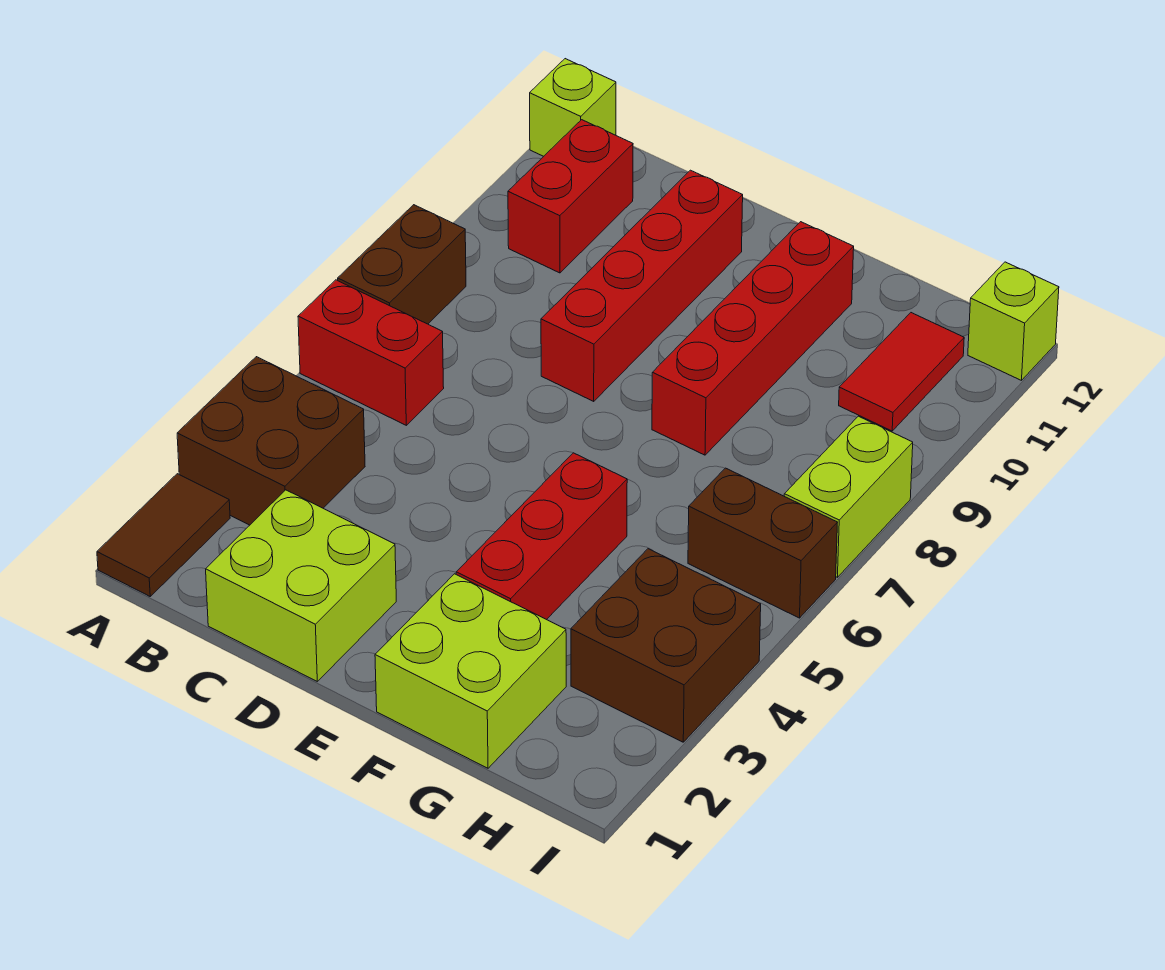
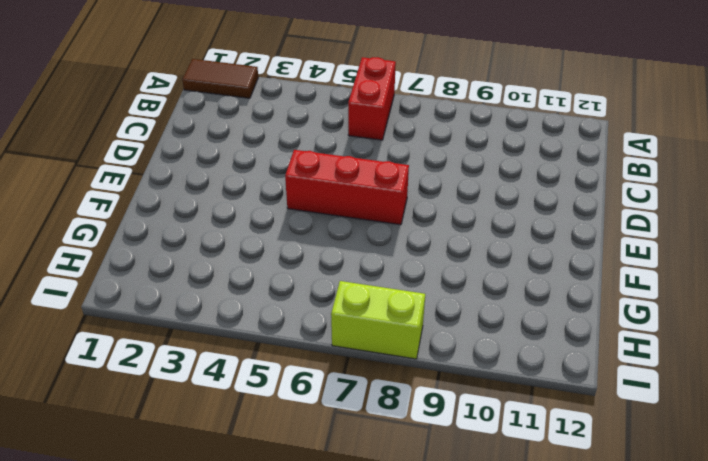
red 1x3 brick [285,150,409,225] -> red 1x3 brick moved to [456,453,627,620]
none -> brown 2x2 brick [177,357,365,525]
none -> brown 1x2 brick [338,205,466,324]
none -> lime 1x1 brick [530,59,616,156]

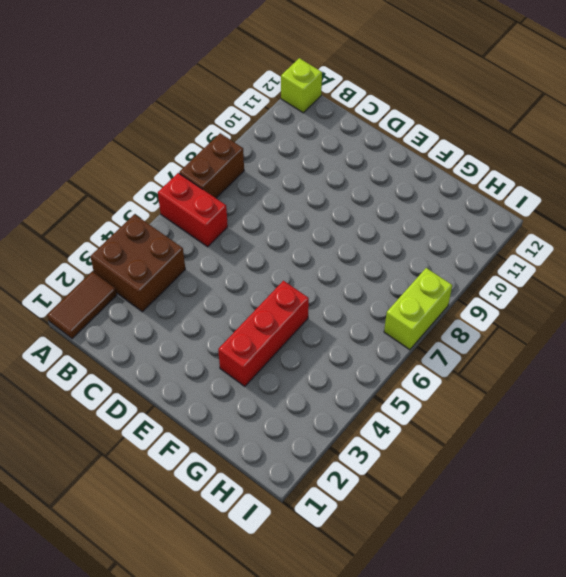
none -> red 1x2 brick [508,120,633,273]
none -> lime 2x2 brick [206,490,396,681]
none -> red 1x4 brick [541,170,743,401]

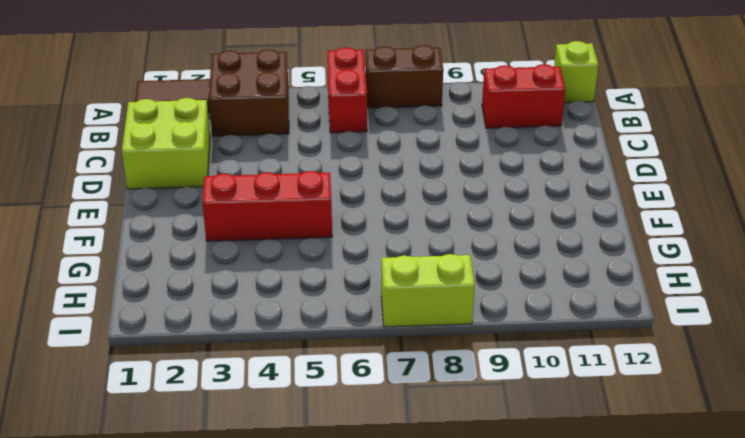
none -> red 1x4 brick [541,170,743,401]
none -> lime 2x2 brick [375,574,566,768]
none -> red 1x4 brick [652,222,854,455]

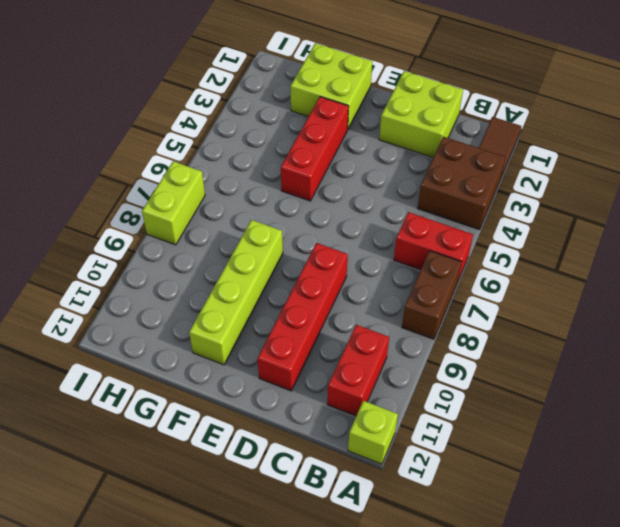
lime 1x4 brick [189,220,283,365] -> red 1x4 brick [652,222,854,455]
none -> brown 2x2 brick [571,549,761,742]
none -> brown 1x2 brick [688,468,838,618]
none -> red 1x2 tile [839,313,964,431]

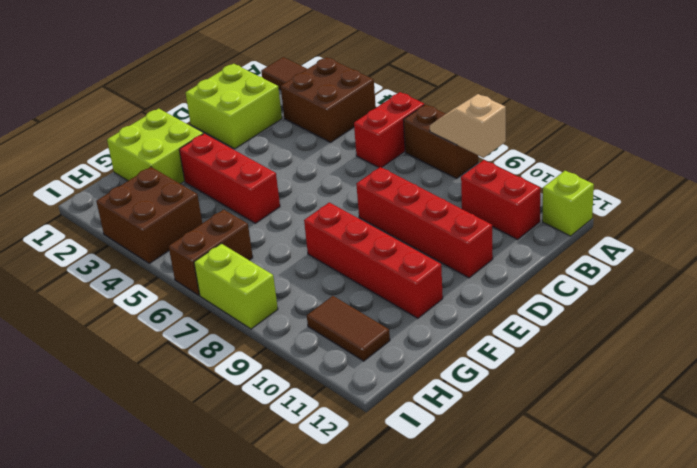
tan 1x2 slope [430,94,506,158] -> none
brown 1x2 tile [307,296,390,361] -> red 1x2 tile [839,313,964,431]
none -> lime 1x1 brick [968,262,1059,380]

